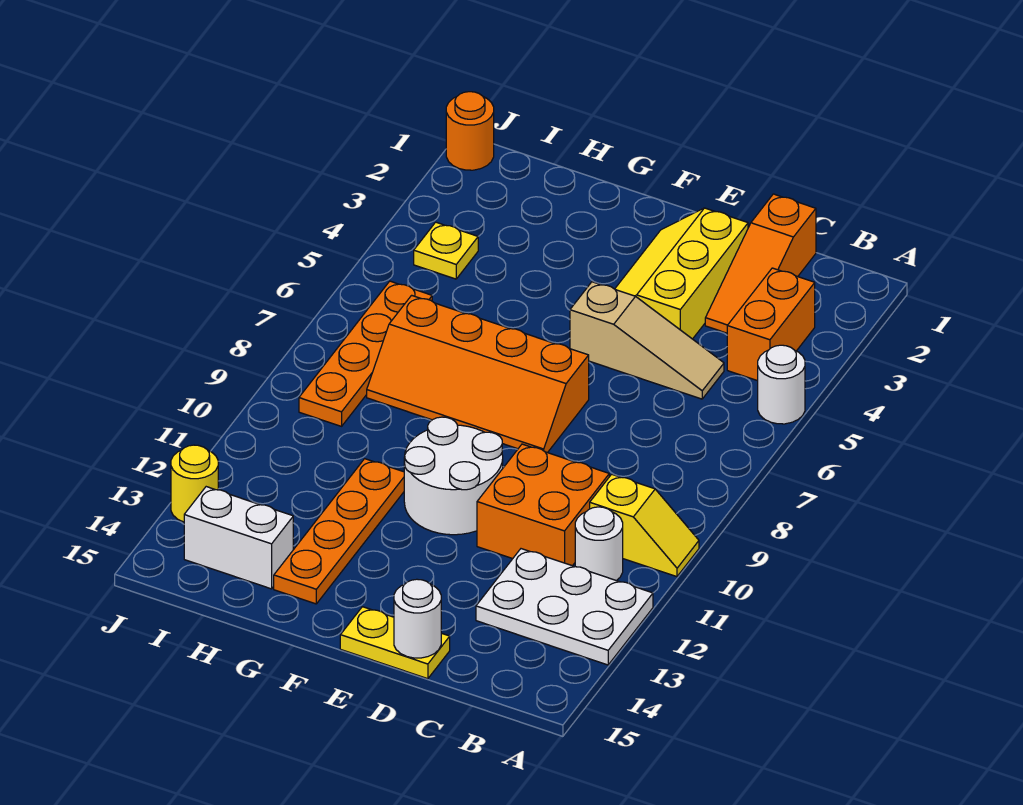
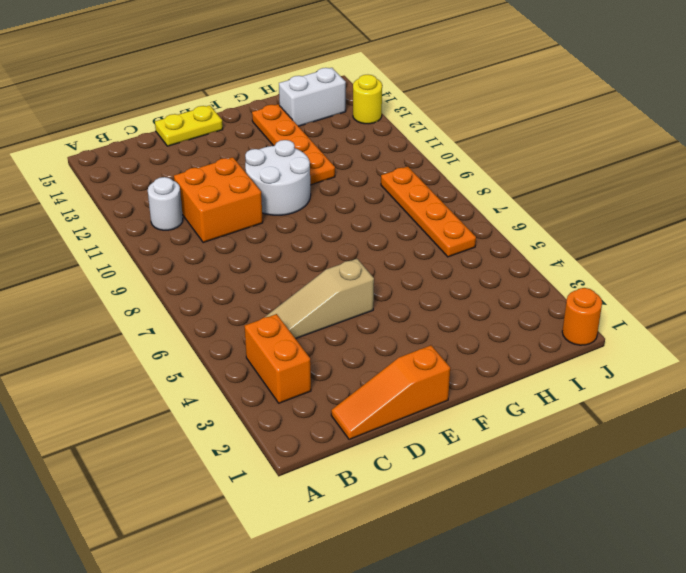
orange 1x3 slope [331,345,450,439] -> orange 1x3 slope turned to [705,194,816,333]
none -> white 1x1 round brick [758,345,805,424]
none -> yellow 1x2 slope [590,474,699,577]
none -> white 2x3 plate [476,549,653,665]

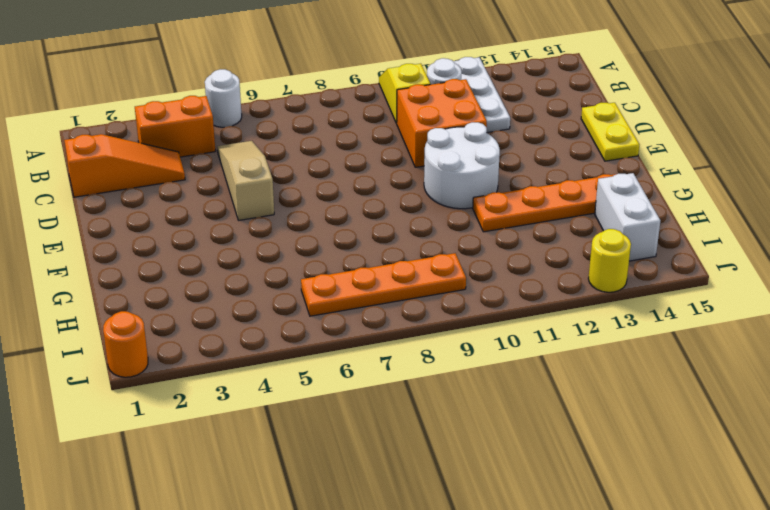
white 1x3 plate [453,57,510,133] -> white 2x3 plate [476,549,653,665]
none -> yellow 2x3 slope [615,208,748,339]
none -> orange 2x4 slope [367,295,589,453]
none -> yellow 1x1 plate [414,222,478,279]

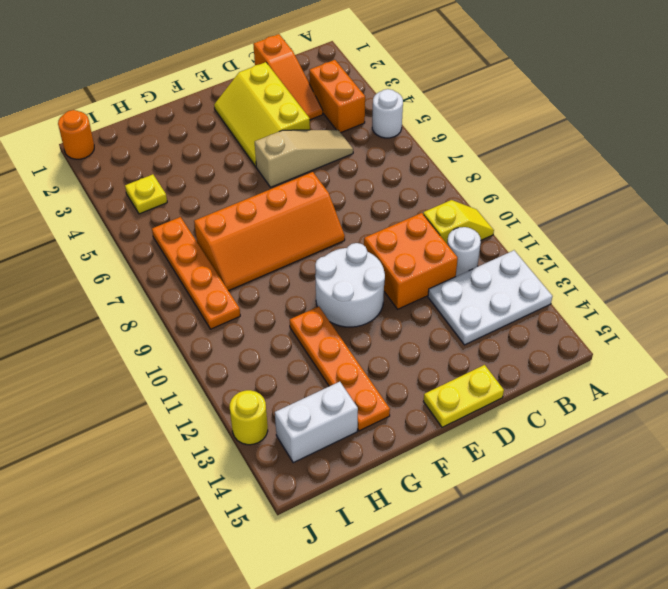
none -> white 1x1 round brick [394,579,441,658]

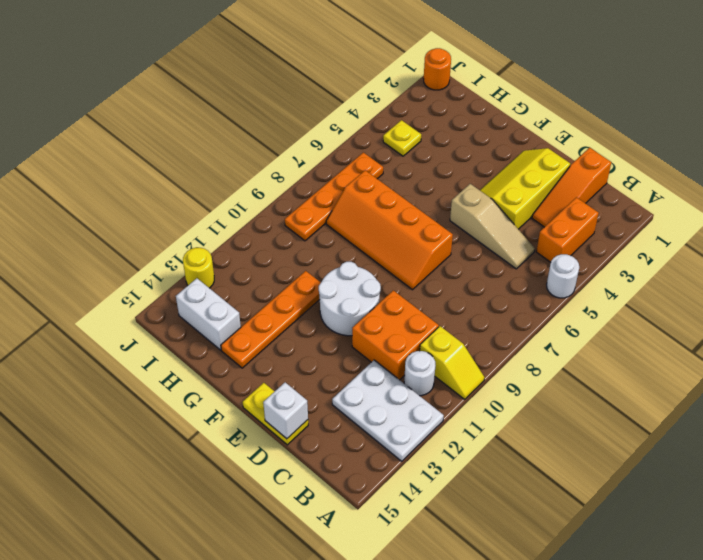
white 1x1 brick [263,382,308,439] -> white 1x1 round brick [394,579,441,658]

